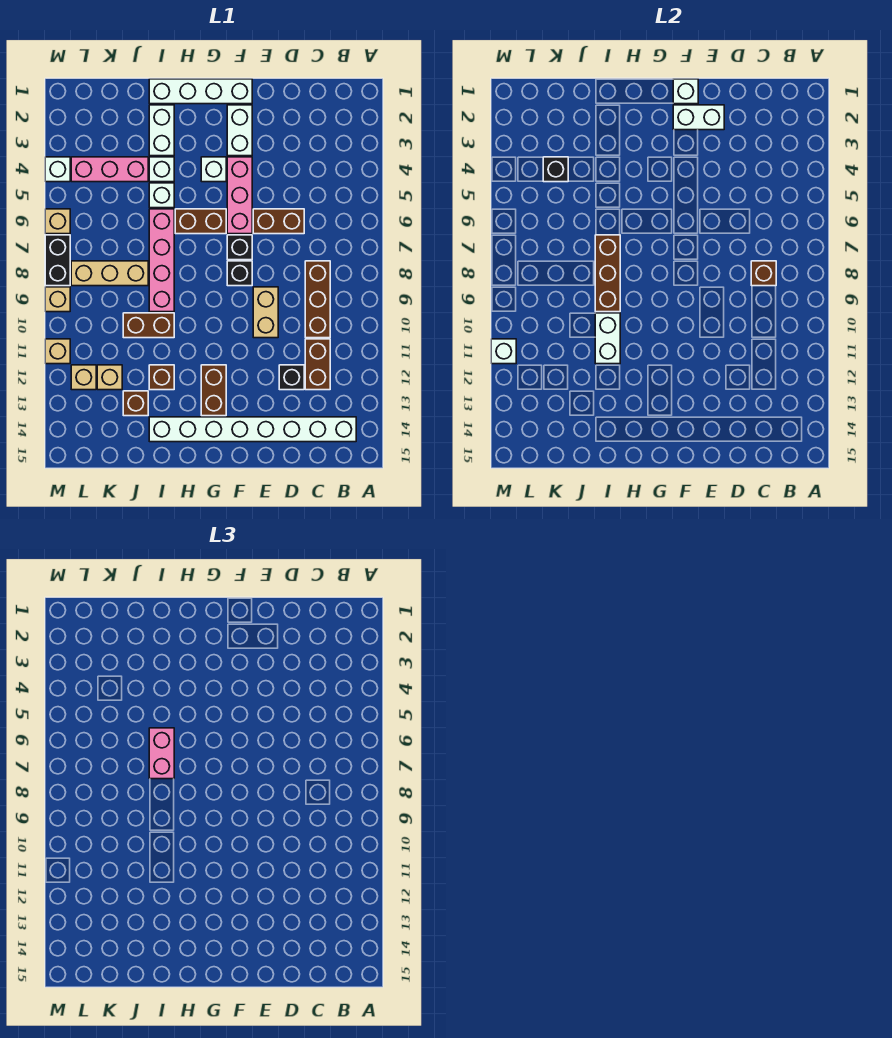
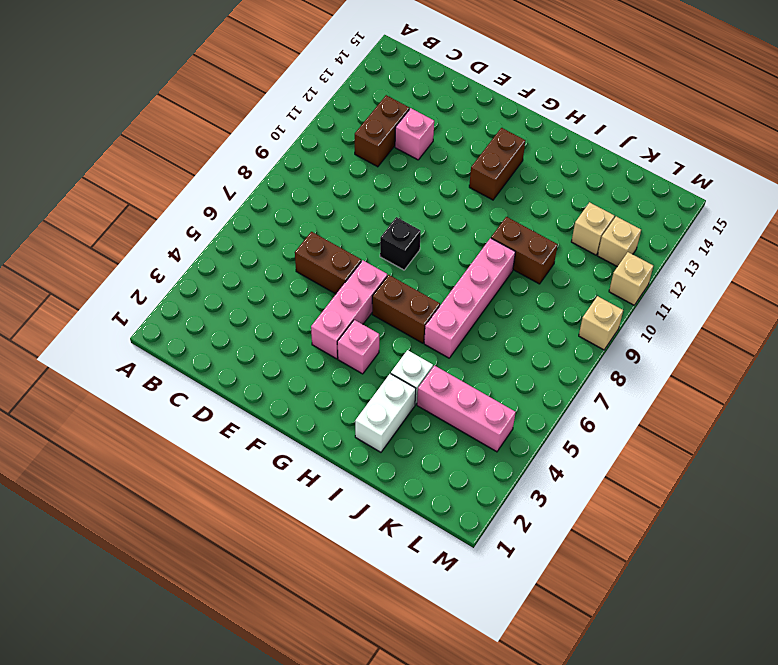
pink 1x1 brick [395,108,434,160] -> black 1x1 brick [279,365,304,390]
pink 1x1 brick [337,320,379,374] -> white 1x1 brick [201,157,226,182]
none -> white 1x8 brick [149,417,356,442]
none -> brown 1x3 brick [305,261,330,338]
none -> tan 1x2 brick [253,287,278,338]
none -> white 1x4 brick [149,79,252,104]

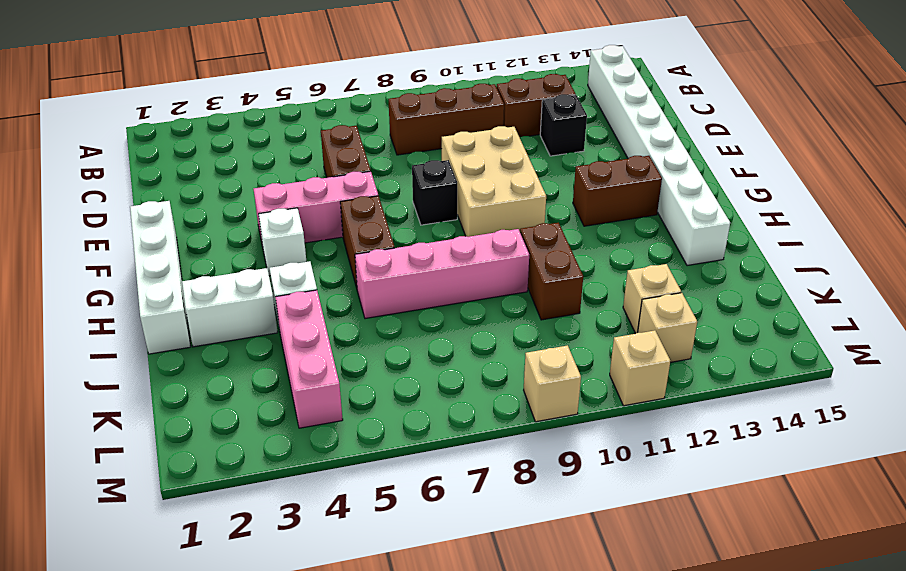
tan 2x3 brick [442,126,546,237] -> tan 1x2 brick [253,287,278,338]
none -> white 1x2 brick [227,105,252,156]
none -> black 1x1 brick [227,235,252,260]
none -> white 1x1 brick [149,183,174,208]
none -> brown 1x1 brick [149,365,174,390]

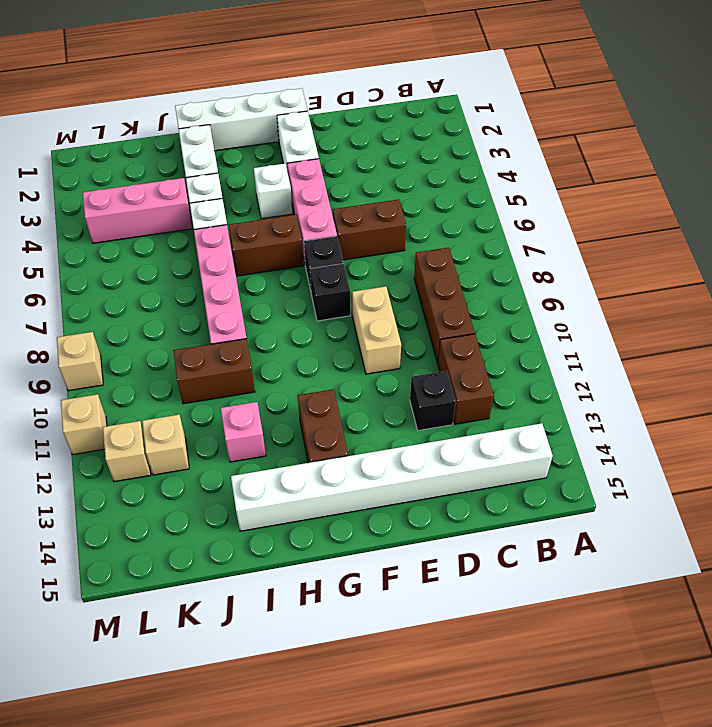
pink 1x1 brick [221,402,266,462] -> brown 1x1 brick [149,365,174,390]
none -> tan 1x3 brick [71,261,148,286]
none -> brown 1x1 brick [123,391,148,416]
none -> white 1x1 brick [45,157,70,182]
none -> tan 1x1 brick [45,209,70,234]

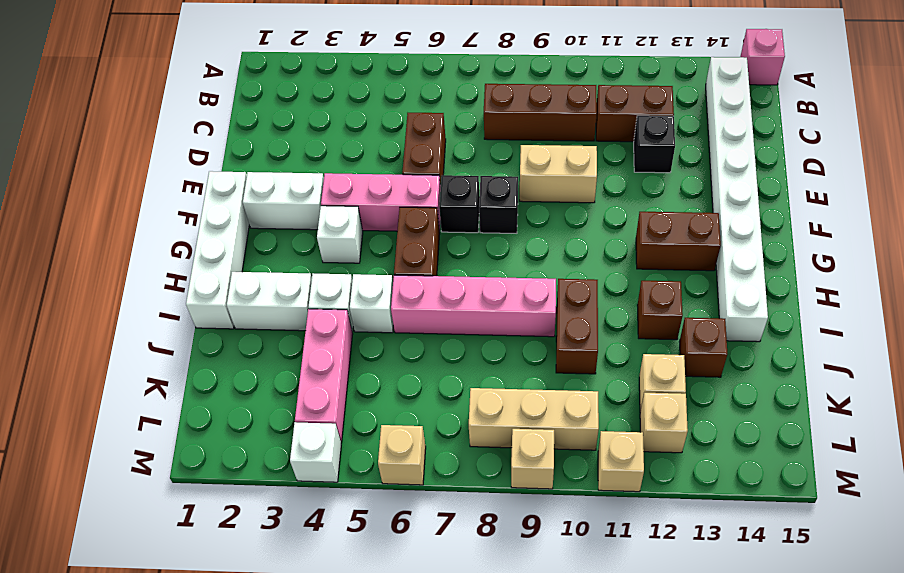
pink 1x1 brick [740,29,785,85] -> none
tan 1x3 brick [469,388,599,450] -> tan 1x3 brick turned to [71,261,148,286]
none -> black 1x2 brick [45,235,70,286]
none -> brown 1x1 brick [751,261,776,286]
none -> white 1x2 brick [673,105,724,130]
none -> white 1x1 brick [673,79,698,104]

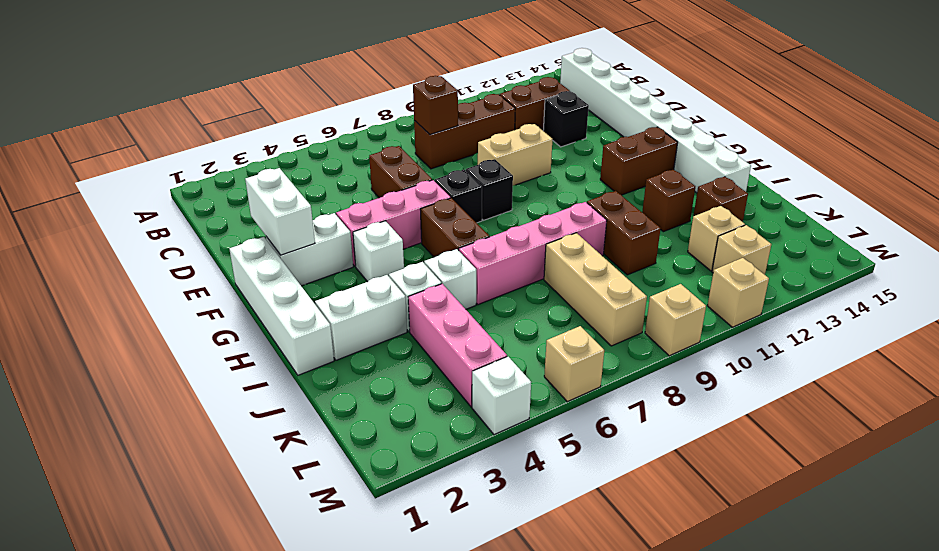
none -> black 1x2 brick [45,235,70,286]
none -> white 1x1 brick [673,79,698,104]
none -> brown 1x3 brick [595,235,620,312]
none -> white 1x2 brick [595,313,620,364]

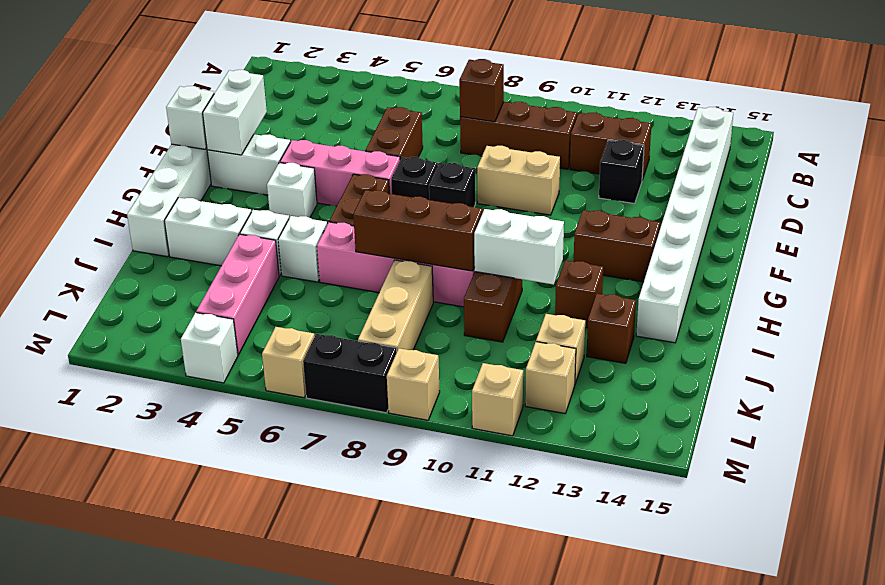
none -> black 1x1 brick [543,157,568,182]
none -> white 1x1 brick [491,339,516,364]
none -> pink 1x2 brick [149,728,174,779]

